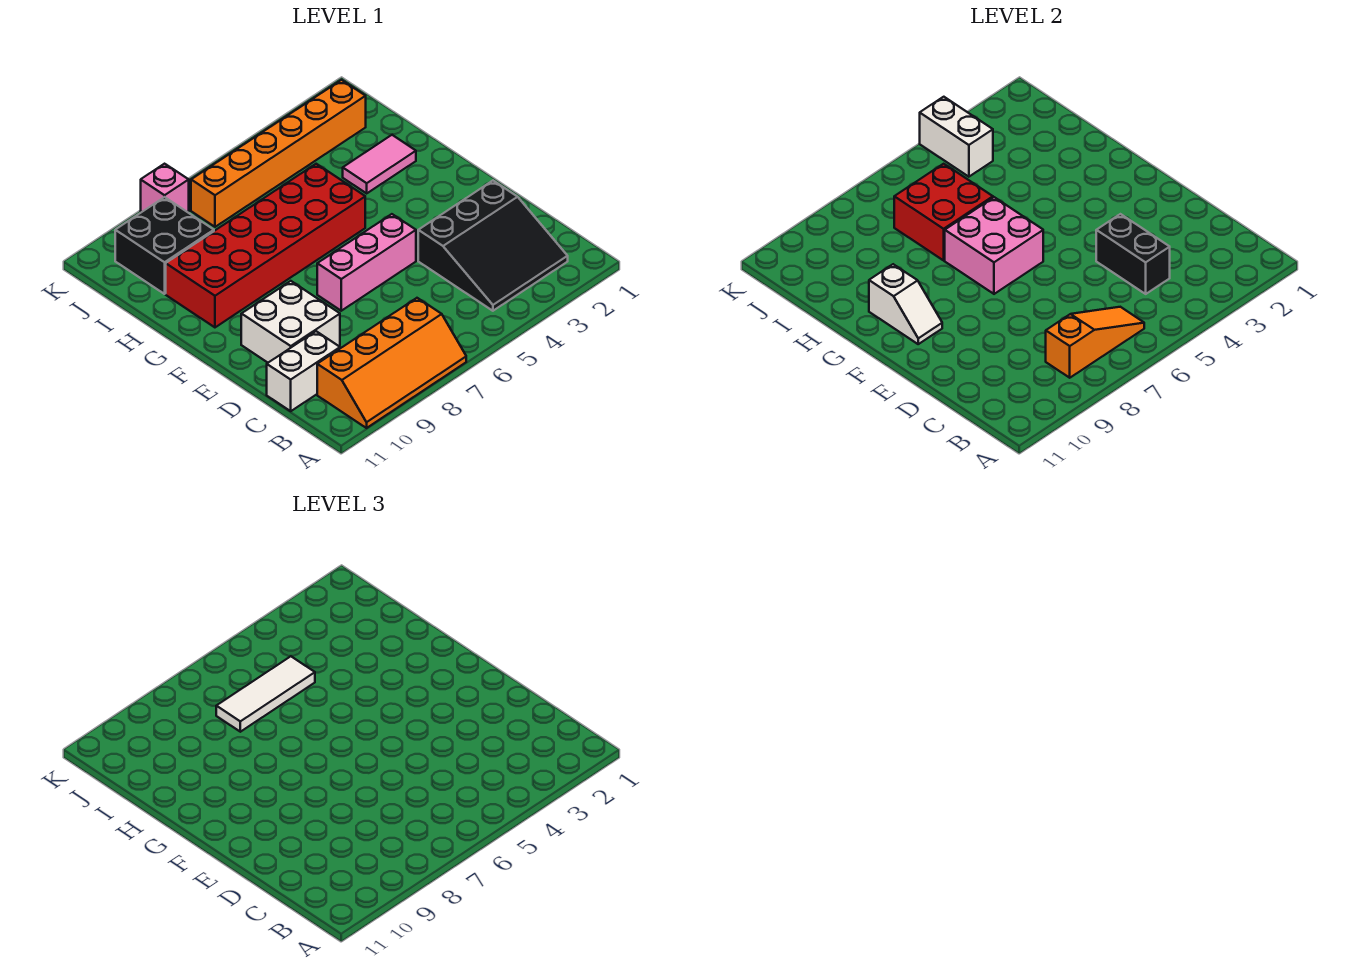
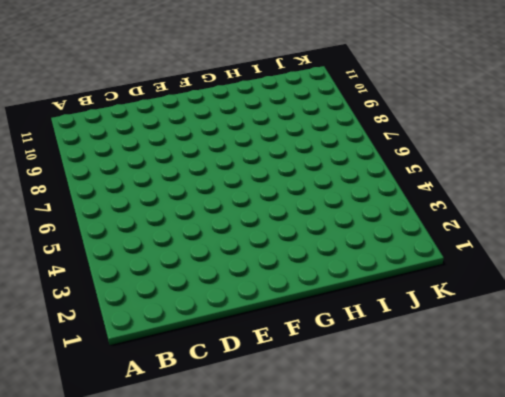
none -> orange 2x4 slope [317,298,466,428]
none -> black 3x3 slope [418,181,568,311]
none -> white 1x2 brick [267,331,340,411]

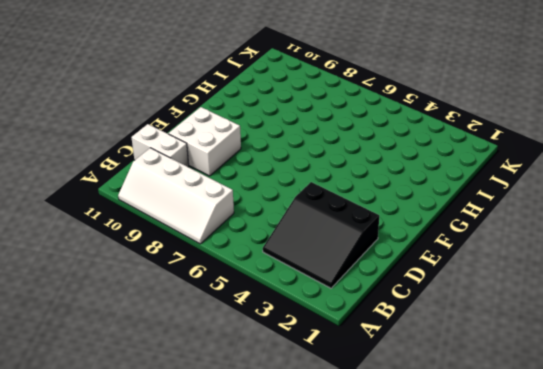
white 2x4 slope [118,148,234,244] -> orange 2x4 slope [317,298,466,428]
none -> pink 1x3 brick [317,214,416,311]
none -> red 2x6 brick [166,164,365,327]
none -> pink 1x2 tile [343,135,416,193]

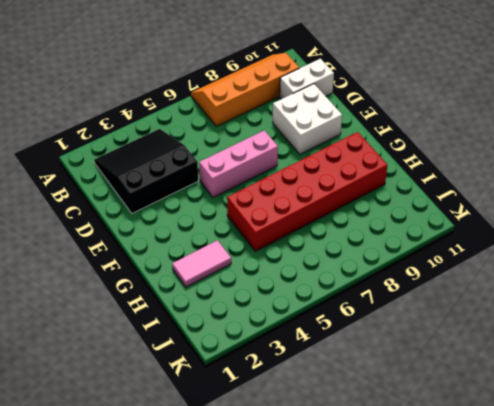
none -> black 2x2 brick [115,197,214,294]
none -> orange 1x6 brick [191,80,366,227]
none -> pink 1x1 brick [141,164,189,212]

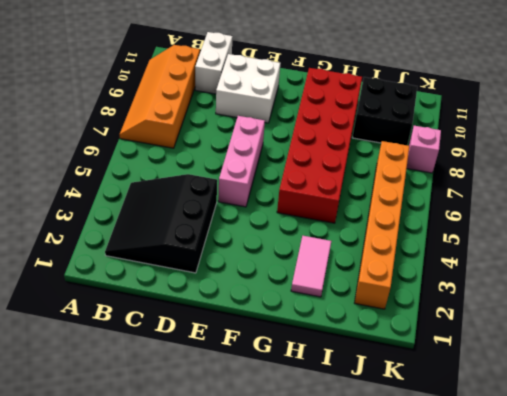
none -> orange 1x3 slope [1046,307,1144,378]
none -> black 1x2 brick [1096,214,1170,294]
none -> pink 2x2 brick [945,197,1043,294]

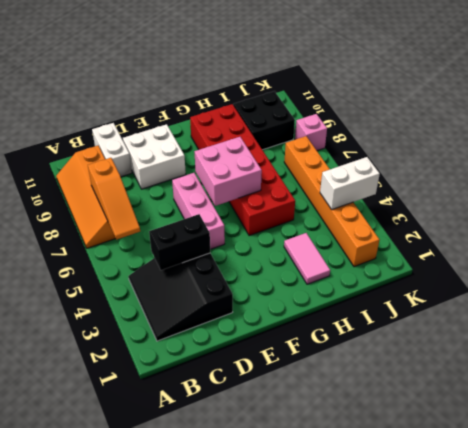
none -> white 1x2 slope [869,264,942,344]
none -> red 2x2 brick [894,164,993,260]
none -> white 1x3 tile [216,656,315,732]

